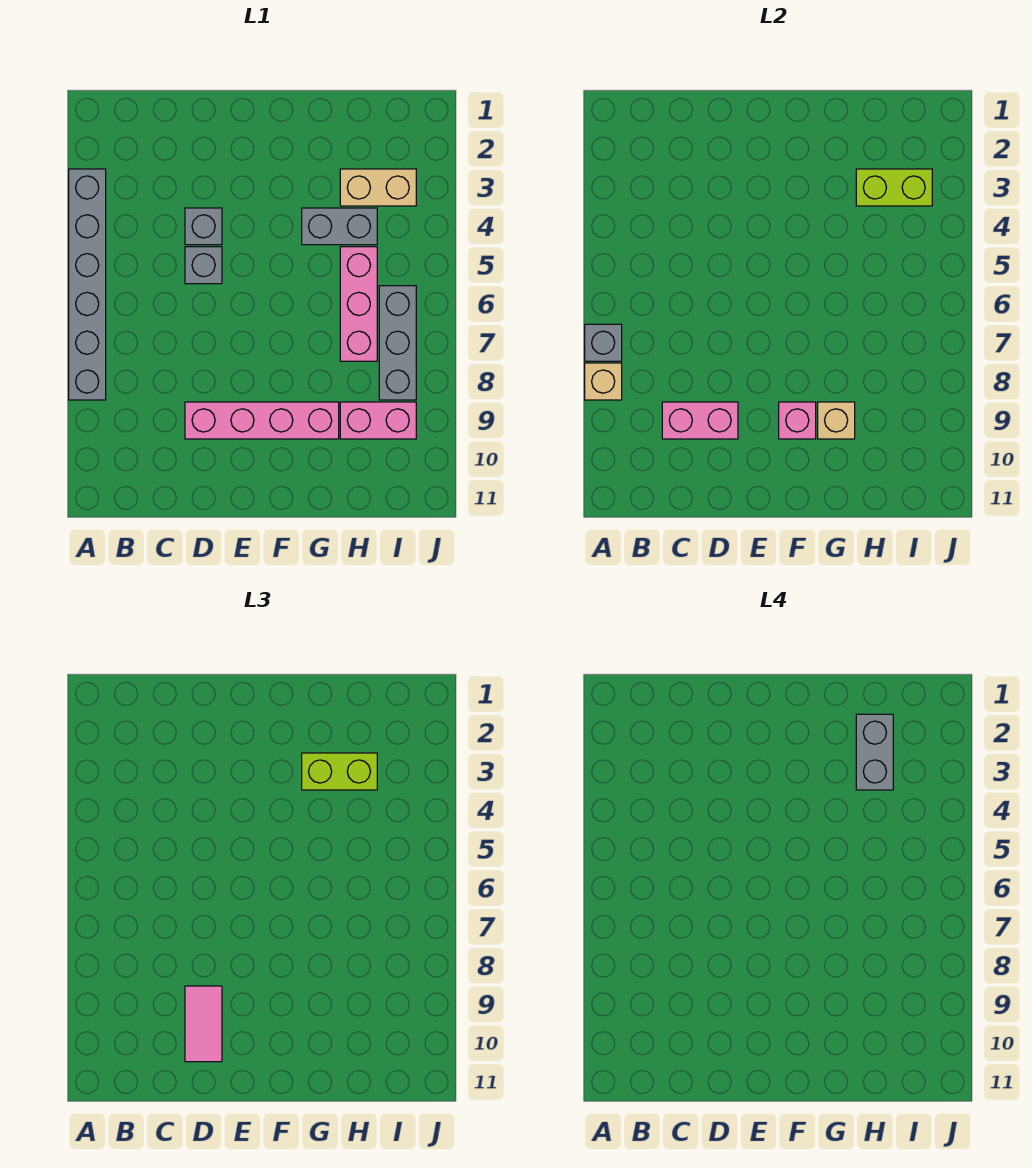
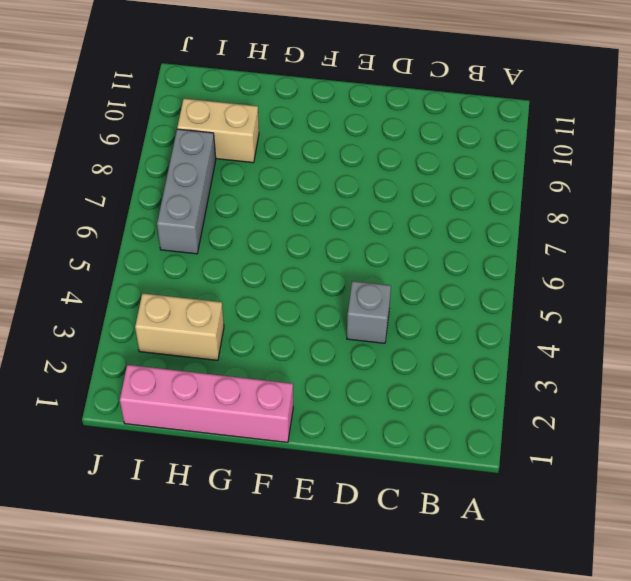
pink 1x4 brick [120,365,293,442] -> pink 1x4 brick moved to [185,402,339,439]
tan 1x2 brick [177,99,259,163] -> pink 1x2 brick [340,402,416,439]
none -> grey 1x6 brick [69,169,106,400]
none -> grey 1x1 brick [185,247,222,284]
none -> grey 1x2 brick [302,208,377,245]

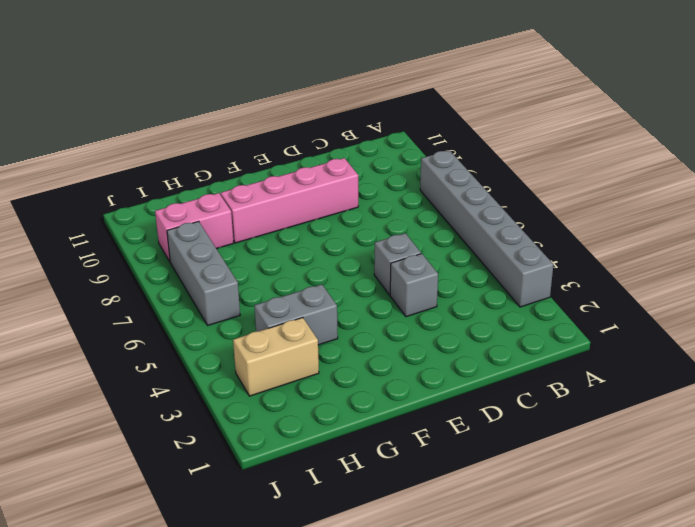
none -> pink 1x3 brick [340,247,377,361]
none -> grey 1x1 brick [585,324,622,361]
none -> tan 1x1 brick [585,363,622,400]

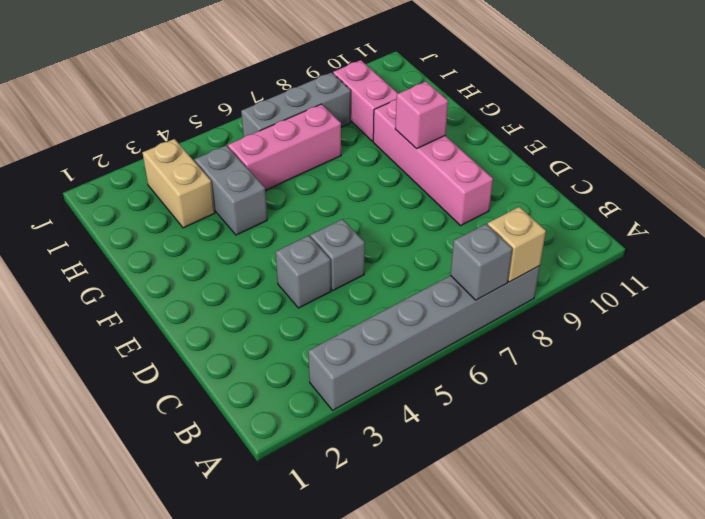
none -> pink 1x2 brick [662,402,738,439]
none -> tan 1x1 brick [818,402,855,439]
none -> lime 1x2 brick [856,169,932,206]

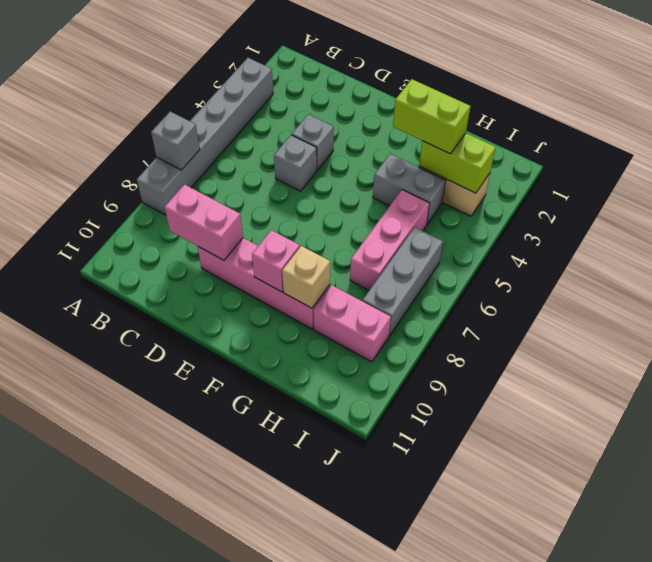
none -> tan 1x1 brick [585,363,622,400]
none -> pink 1x2 tile [185,986,222,1062]
none -> grey 1x2 brick [856,714,893,790]

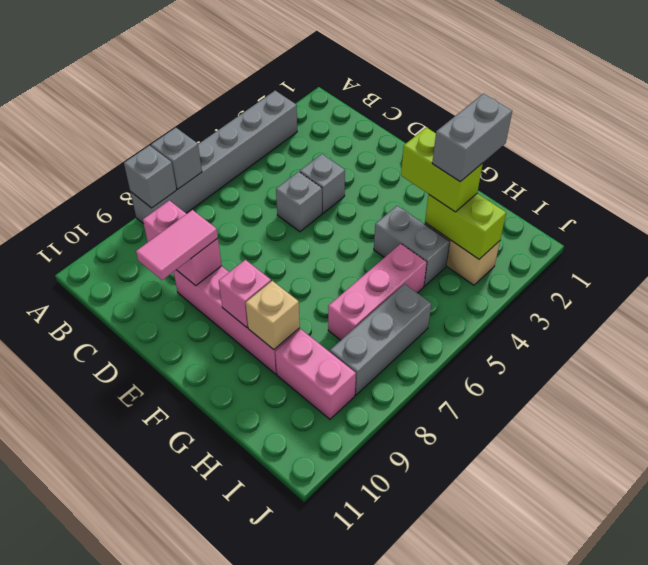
grey 1x1 brick [124,145,176,208] -> tan 1x1 brick [585,363,622,400]

